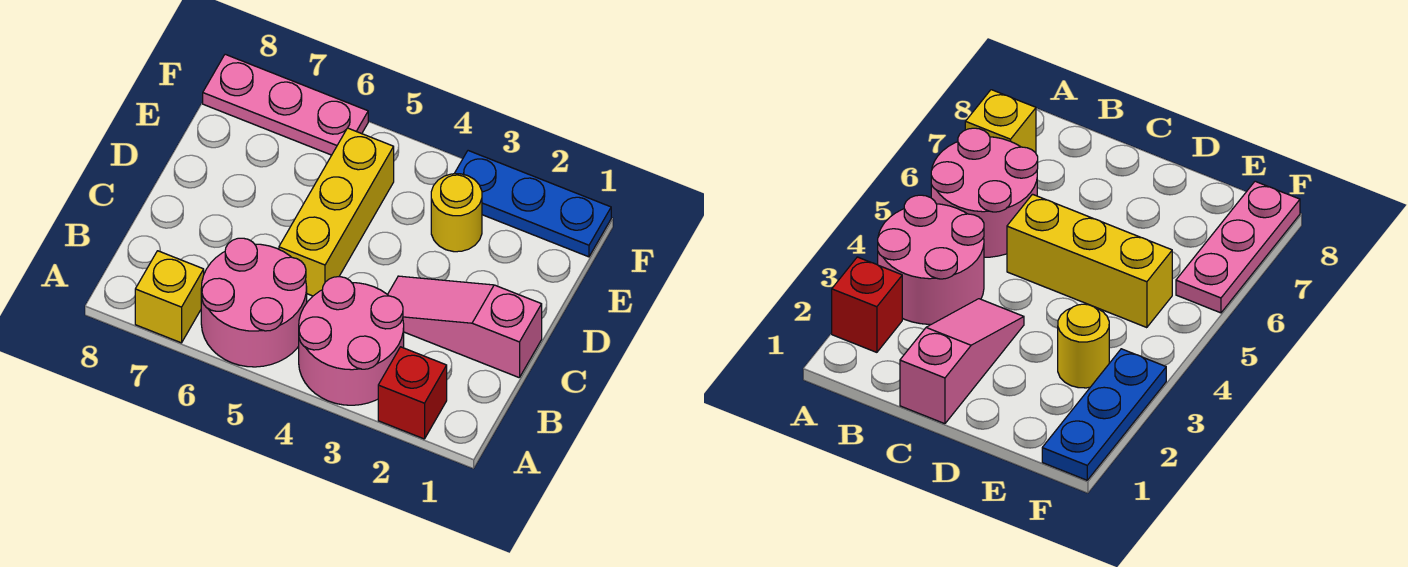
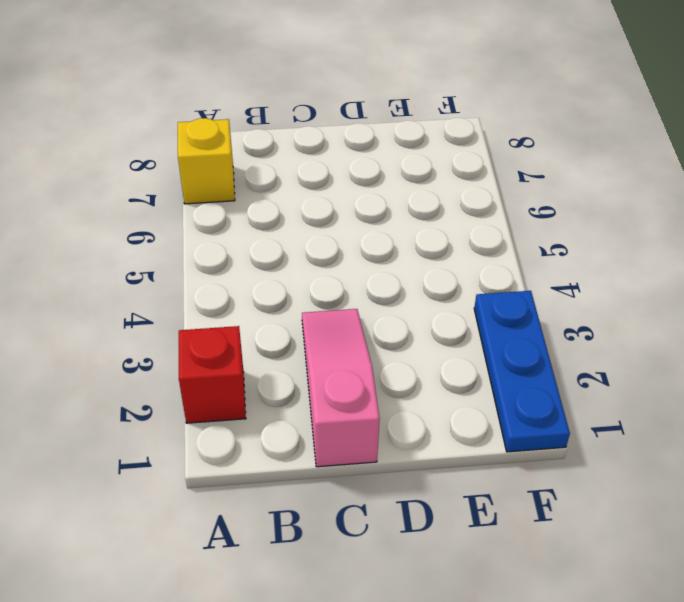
none -> pink 2x2 round brick [299,277,404,405]
none -> pink 2x2 round brick [201,238,307,367]

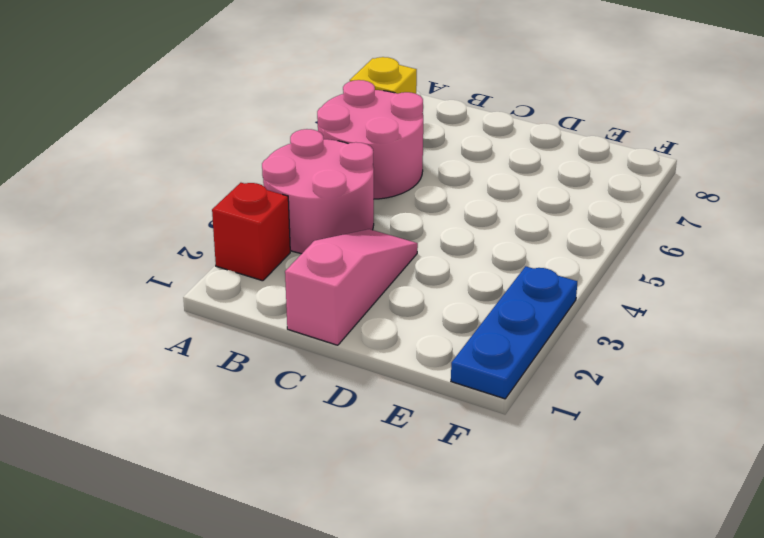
none -> yellow 1x3 brick [279,128,394,296]
none -> yellow 1x1 round brick [431,174,482,252]

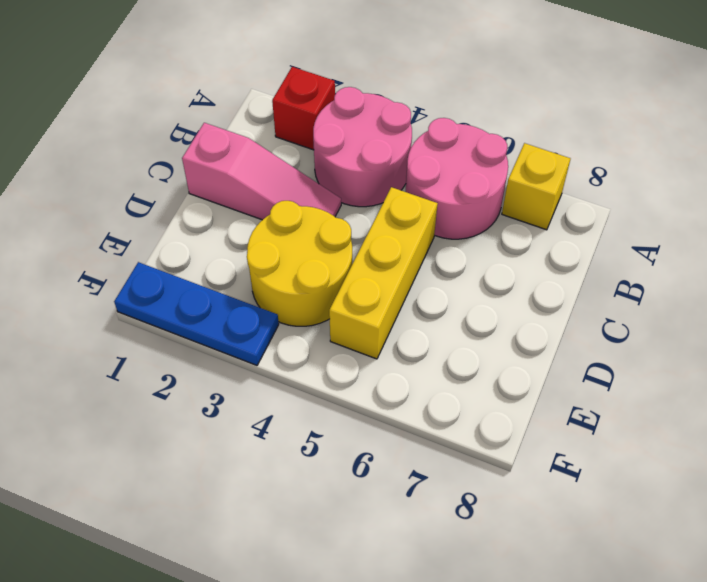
yellow 2x2 round brick [247,201,352,326] -> yellow 1x1 round brick [431,174,482,252]
none -> pink 1x3 plate [203,54,368,155]

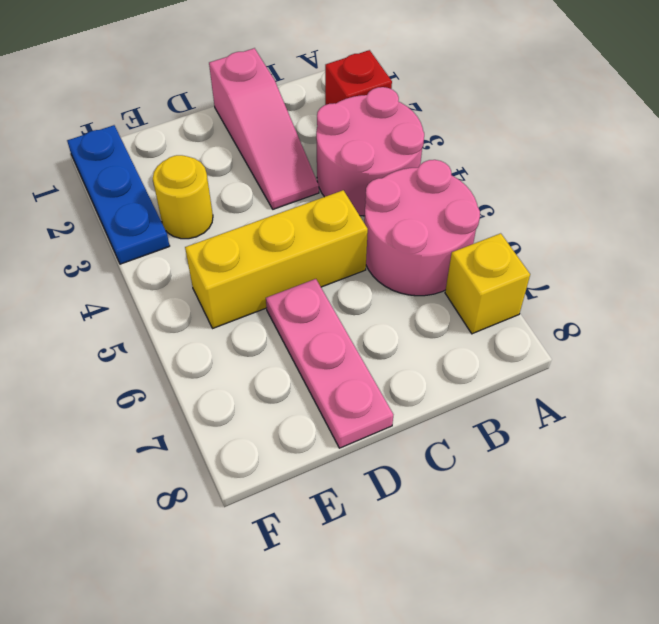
pink 1x3 plate [266,279,393,448] -> pink 1x3 plate moved to [203,54,368,155]

